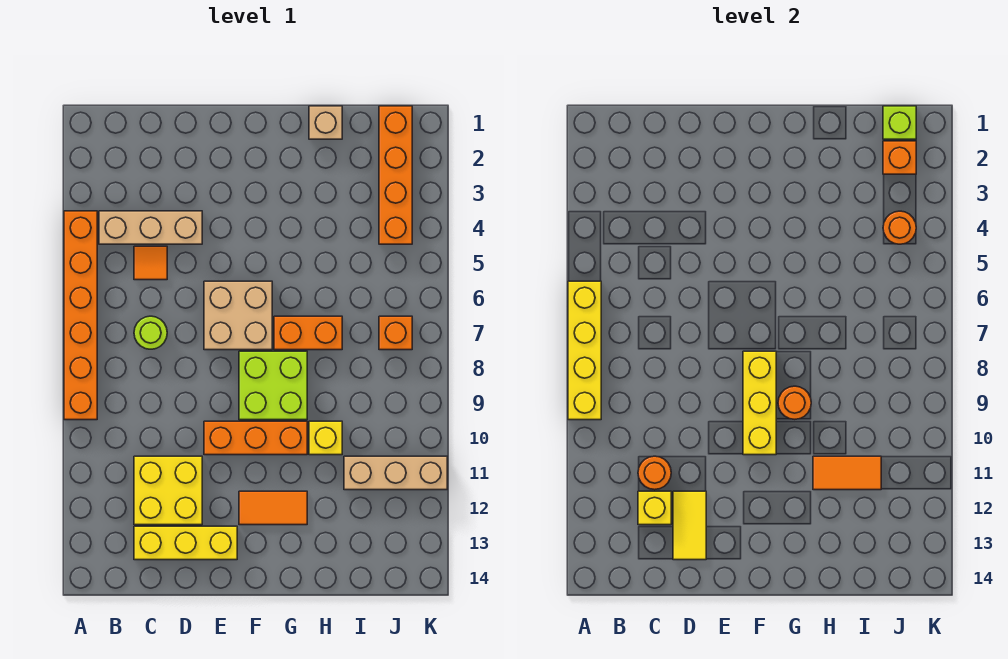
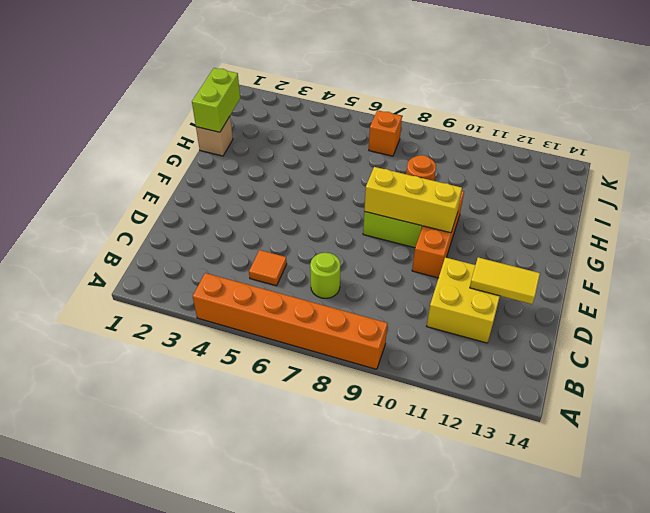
lime 1x2 brick [192,68,240,132] -> none
none -> tan 1x3 brick [99,211,202,244]
none -> yellow 1x3 brick [134,526,237,560]
none -> tan 2x2 brick [204,281,272,350]

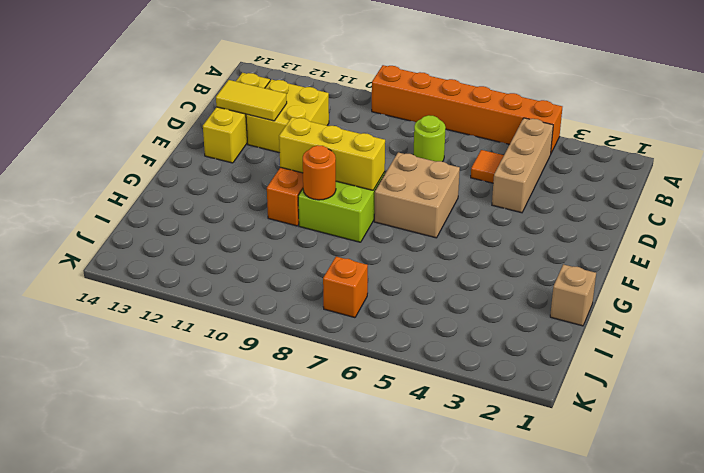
none -> orange 1x2 tile [239,491,307,525]
none -> orange 1x2 brick [274,316,342,350]
none -> yellow 1x1 brick [309,421,342,455]

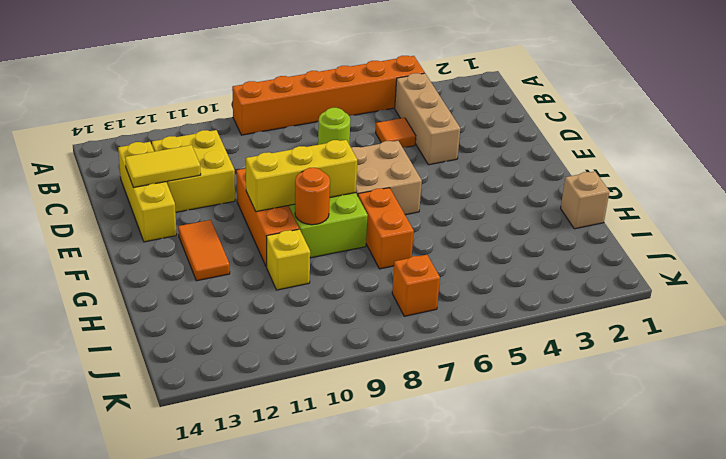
none -> tan 1x3 brick [344,456,447,490]
none -> orange 1x4 brick [379,106,412,244]
none -> yellow 1x4 brick [568,281,601,420]

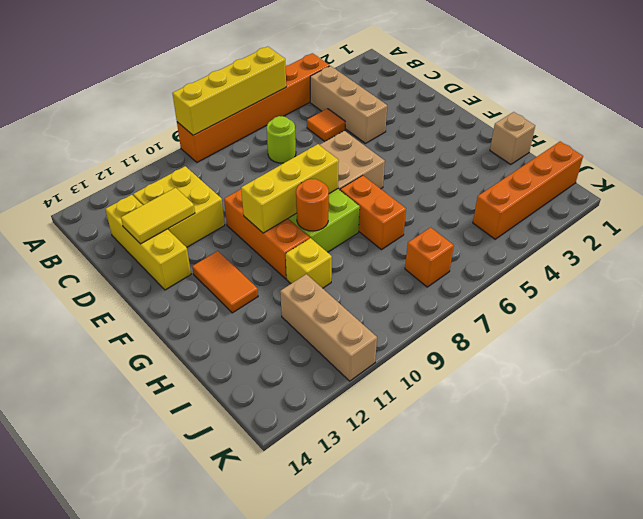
none -> orange 1x1 round brick [638,456,671,490]
none -> yellow 1x1 brick [638,491,671,525]
none -> orange 1x2 tile [813,456,881,490]

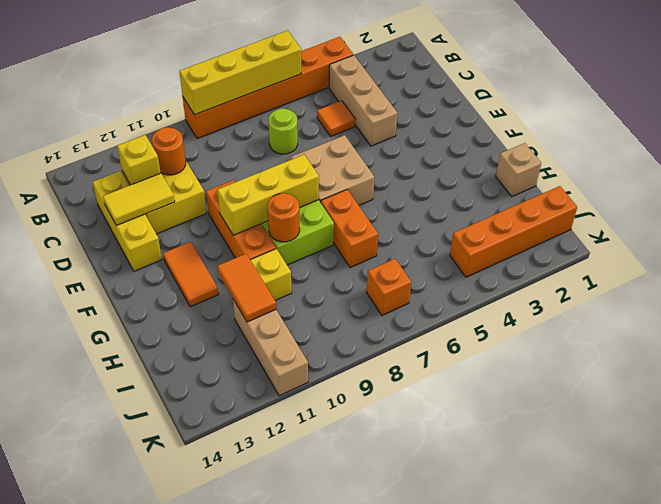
none -> lime 1x1 brick [883,106,916,139]
none -> orange 1x1 brick [883,141,916,174]
none -> orange 1x1 round brick [883,211,916,244]

